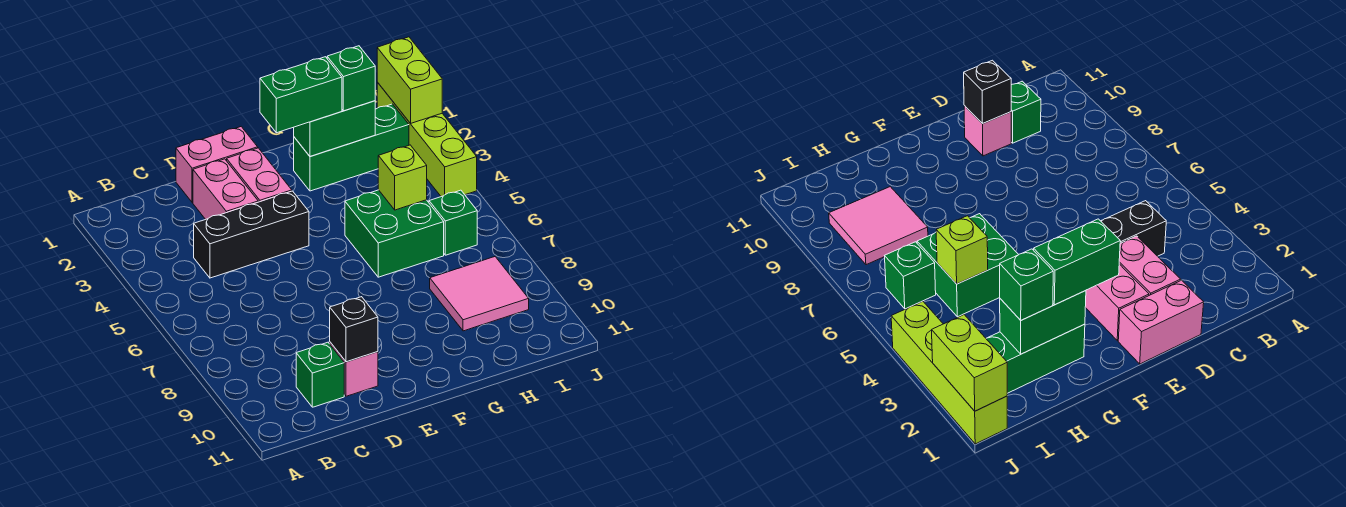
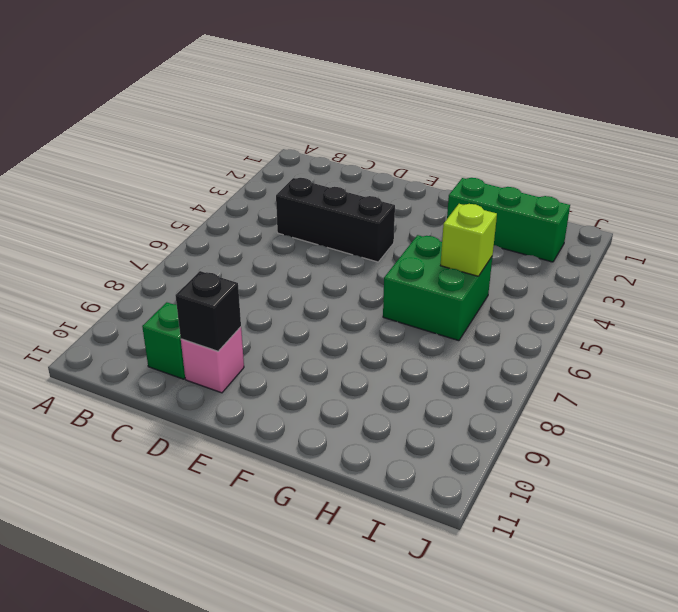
none -> pink 1x2 brick [176,127,258,203]
none -> pink 1x2 brick [193,159,258,219]
none -> pink 1x2 brick [227,148,292,202]

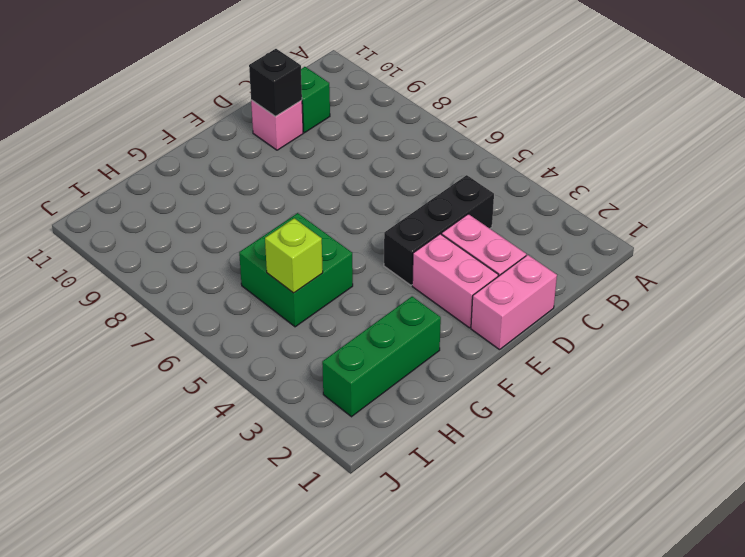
none -> pink 2x2 tile [430,257,529,331]
none -> green 1x1 brick [429,190,477,255]
none -> lime 1x4 brick [377,82,477,197]

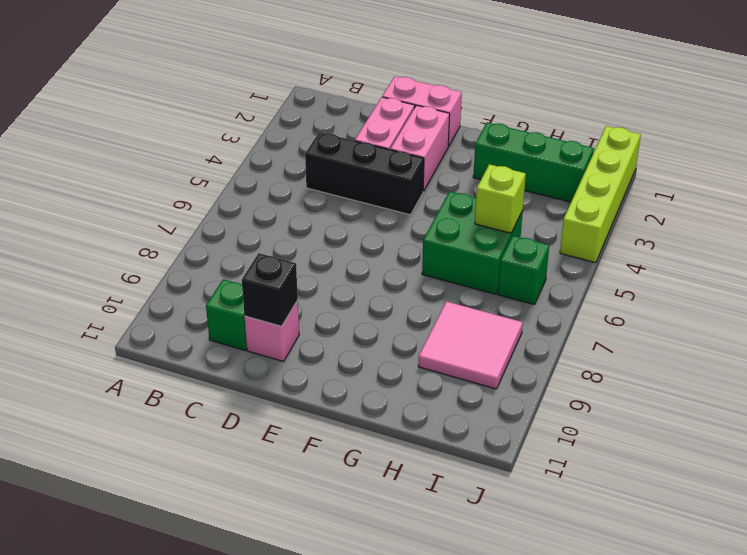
none -> green 1x2 brick [294,101,375,156]
none -> lime 1x2 brick [377,37,442,123]
none -> green 1x2 brick [260,57,342,133]

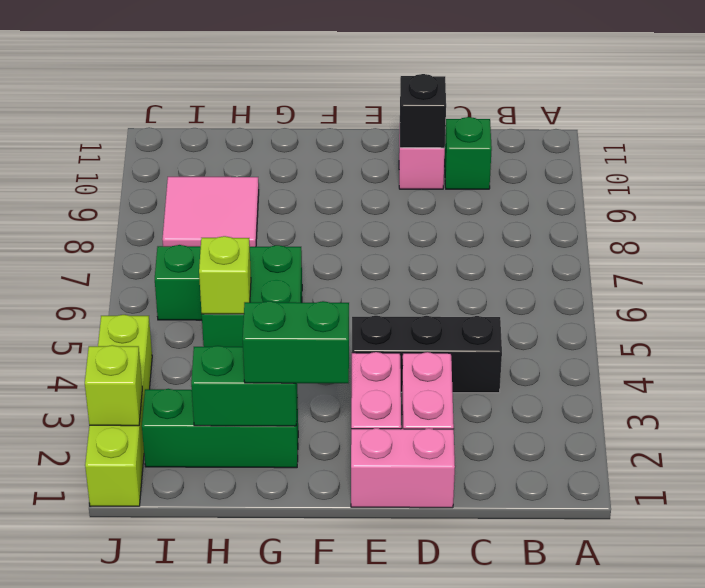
lime 1x1 brick [85,345,142,426] -> lime 1x2 brick [377,37,442,123]
none -> green 1x1 brick [327,46,375,111]

